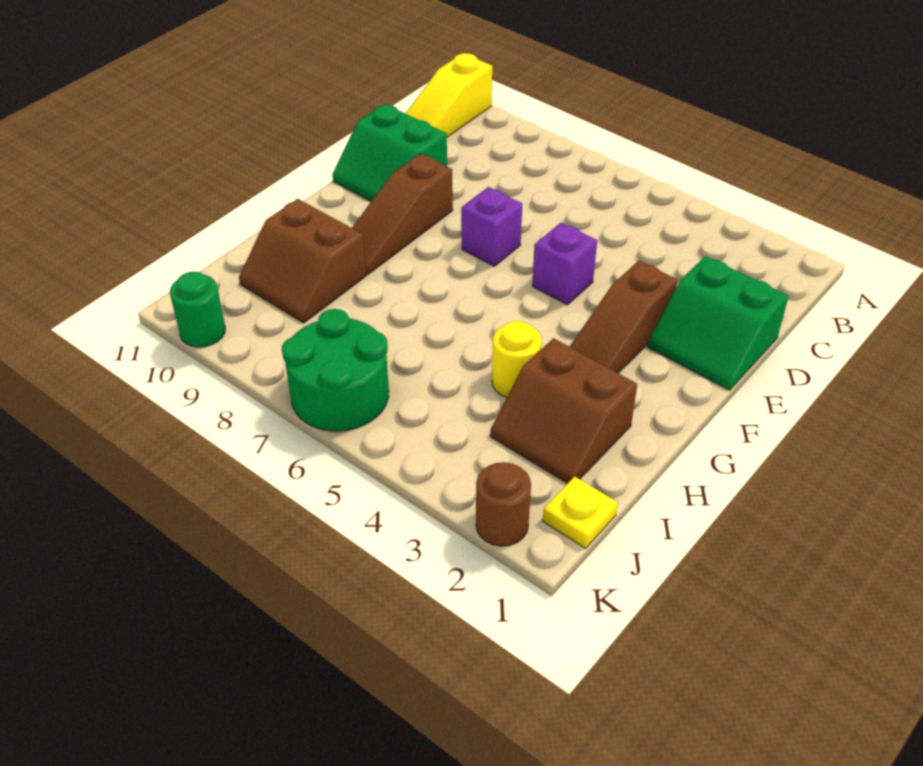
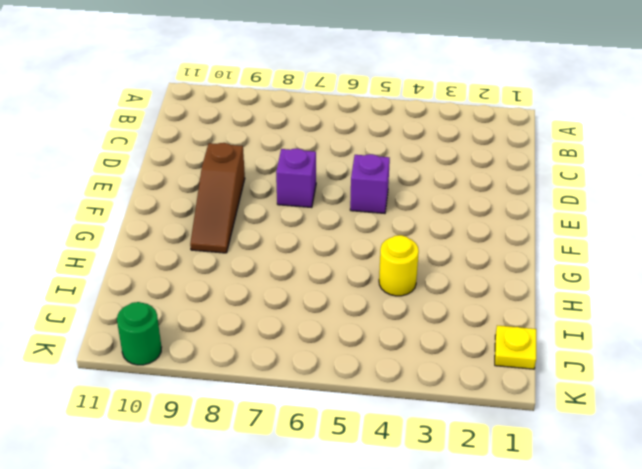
none -> yellow 1x3 slope [405,53,492,137]
none -> green 2x2 slope [648,256,789,390]
none -> green 2x2 slope [333,104,447,201]

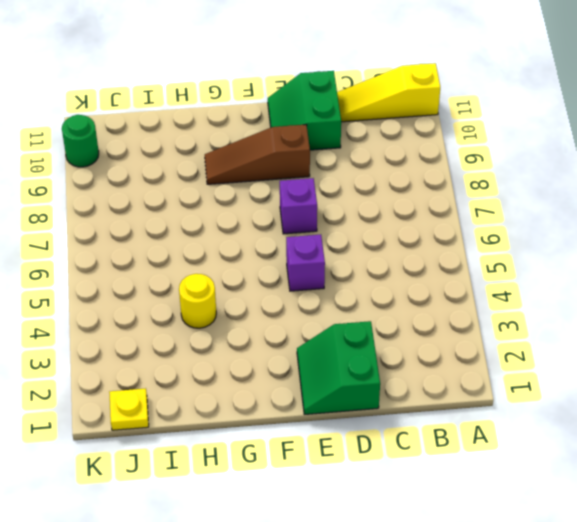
none -> brown 1x3 slope [570,261,678,373]
none -> brown 2x2 slope [490,338,637,484]
none -> brown 2x2 slope [239,199,366,323]

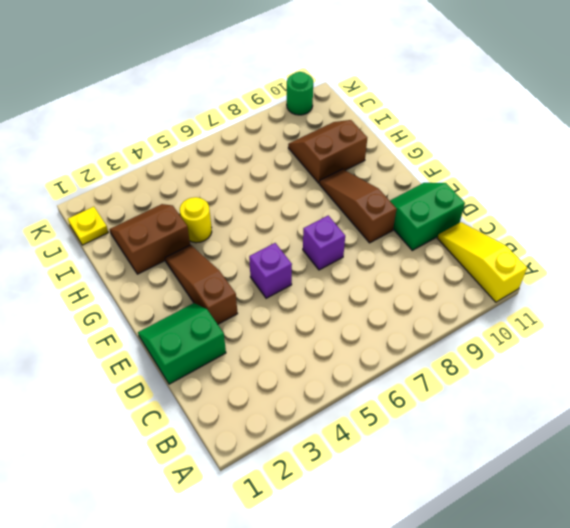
none -> green 2x2 round brick [282,309,389,431]
none -> brown 1x1 round brick [476,462,531,546]

